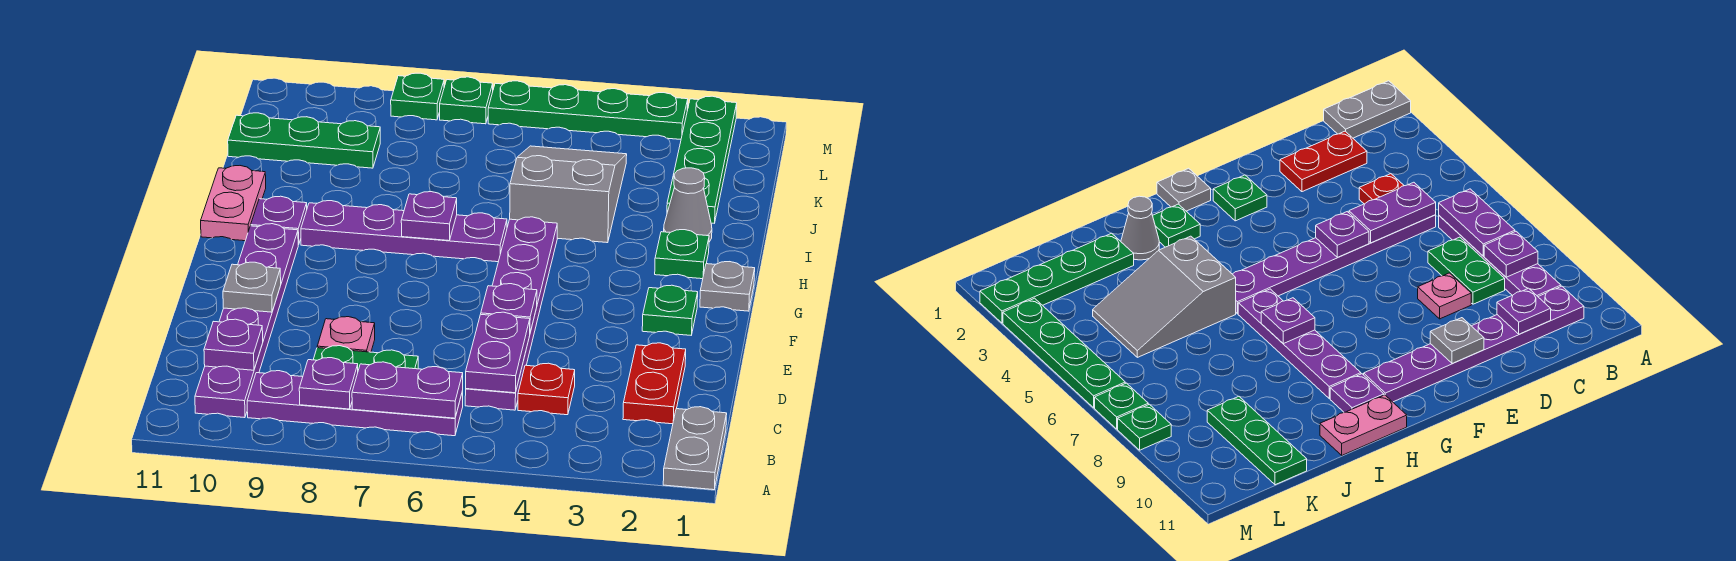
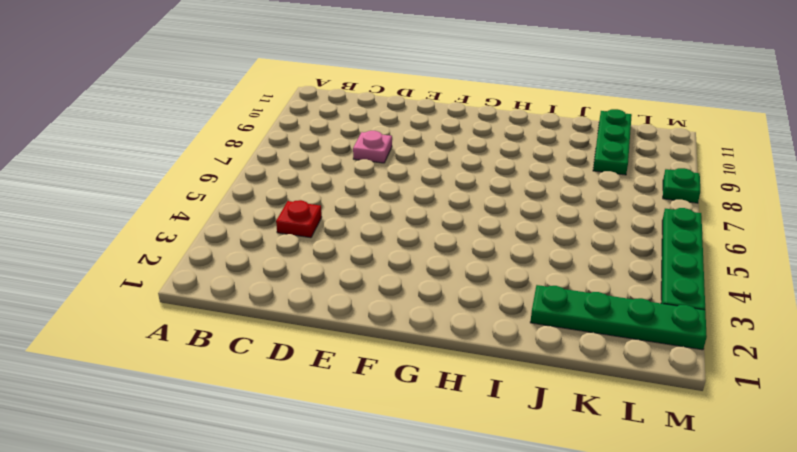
none -> grey 1x2 plate [663,407,727,490]
none -> purple 1x4 plate [247,371,463,436]
none -> purple 1x6 plate [195,224,298,418]

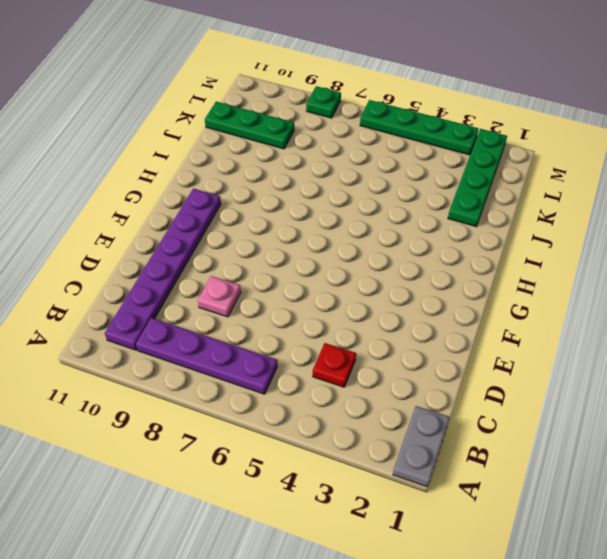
none -> red 1x2 plate [623,343,686,424]
none -> purple 1x6 plate [465,217,557,410]
none -> green 1x2 plate [313,346,418,370]

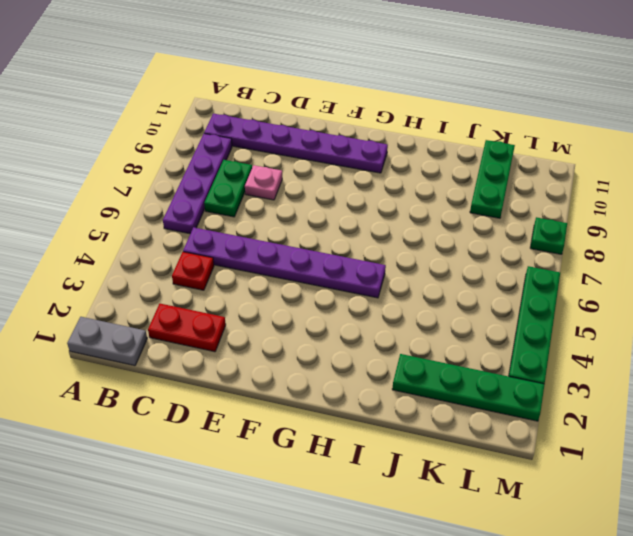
none -> green 1x1 plate [642,285,698,335]
none -> grey 1x1 plate [700,262,755,311]
none -> green 1x1 plate [655,230,709,279]

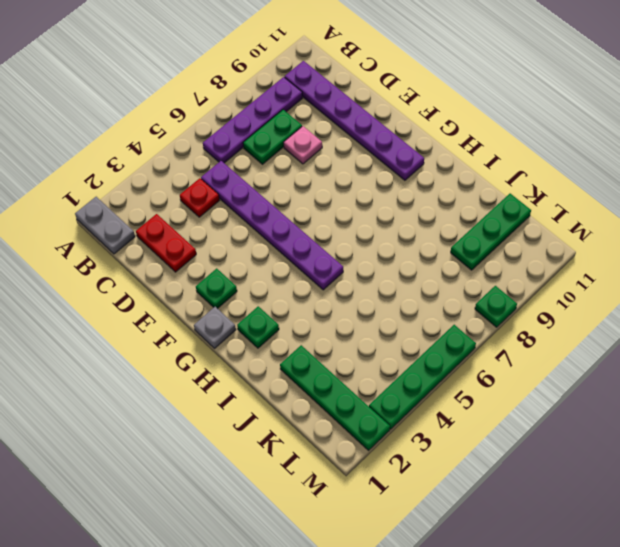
none -> purple 1x4 plate [301,201,507,262]
none -> purple 1x1 plate [251,196,307,245]
none -> pink 1x2 plate [201,166,266,241]

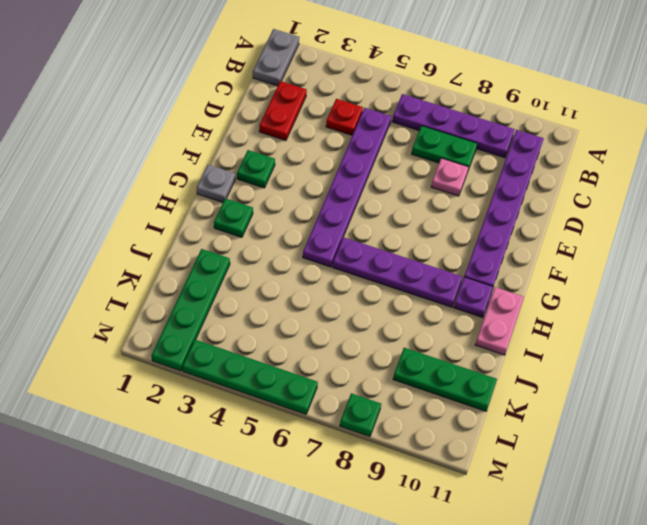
none -> grey 1x1 cone [664,168,712,242]
none -> grey 2x3 slope [510,146,627,243]
none -> green 1x1 plate [440,77,493,124]

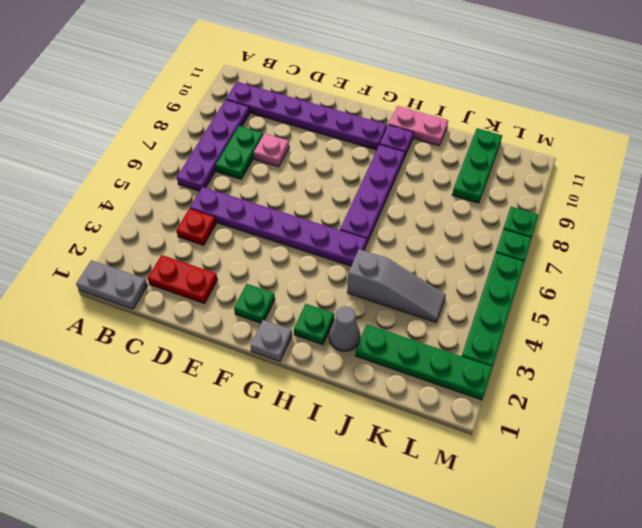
grey 1x3 slope [347,249,446,322] -> grey 2x3 slope [510,146,627,243]
none -> purple 1x2 plate [352,362,463,418]
none -> purple 1x1 plate [299,358,358,409]
none -> purple 1x2 plate [466,312,530,393]

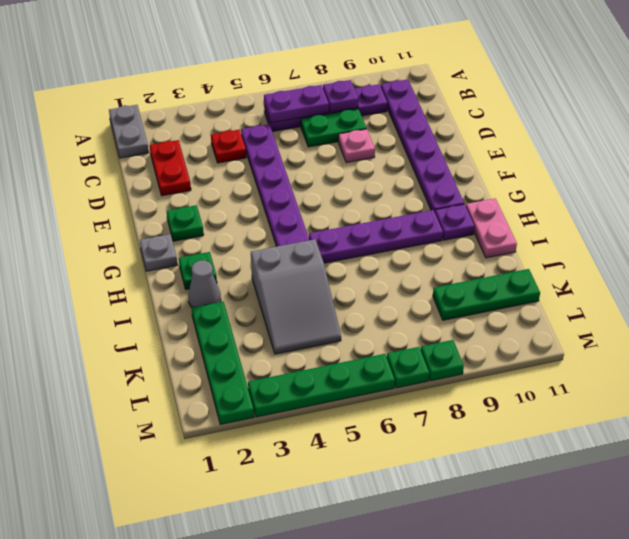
none -> purple 1x2 plate [466,312,530,393]
none -> purple 1x1 plate [204,319,263,370]
none -> purple 1x1 plate [481,284,537,332]

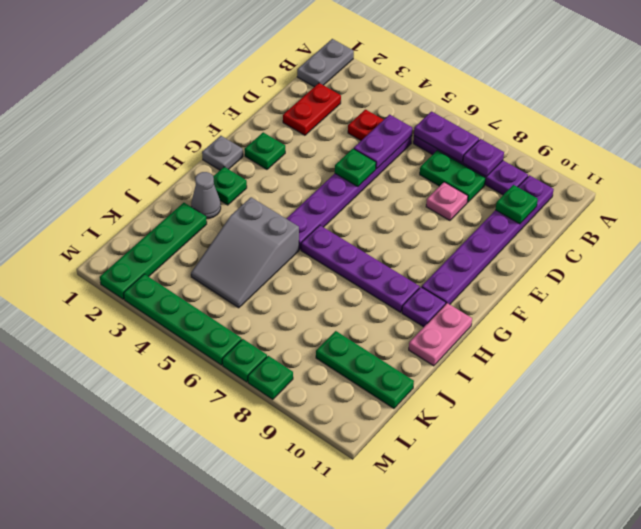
green 1x1 plate [495,185,538,224] -> purple 1x1 plate [204,319,263,370]
green 1x1 plate [335,149,376,186] -> purple 1x1 plate [481,284,537,332]
none -> grey 1x1 plate [223,262,281,312]
none -> purple 1x1 plate [401,192,457,241]

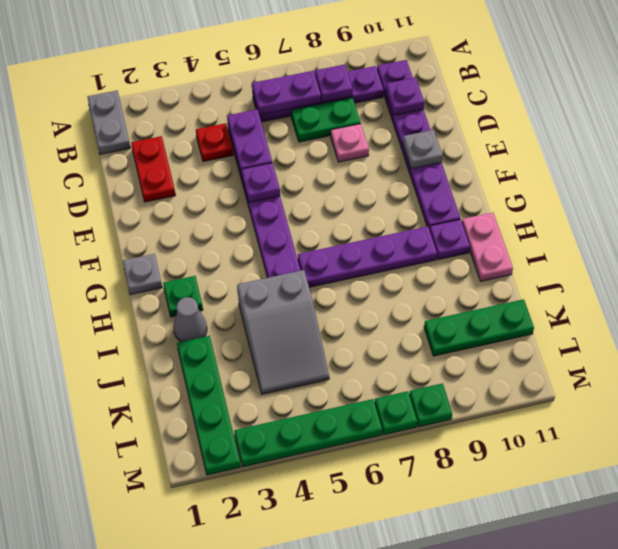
none -> green 1x1 plate [642,285,698,335]
none -> purple 1x1 plate [401,192,457,241]

